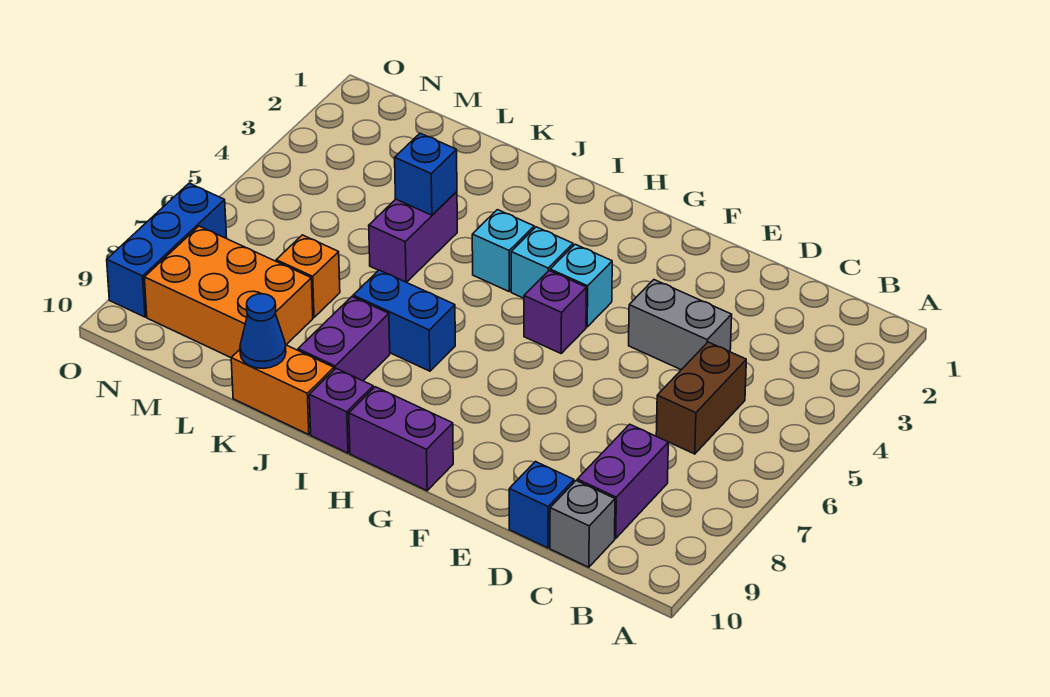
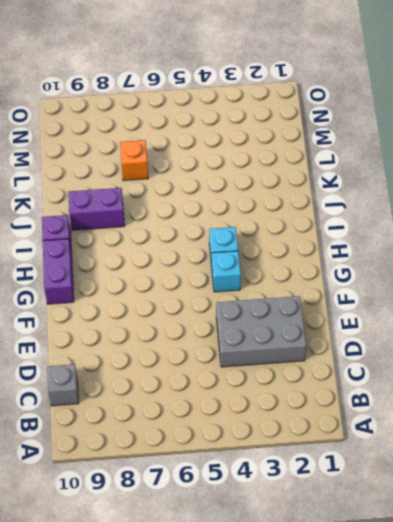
grey 2x3 brick [216,296,306,367] -> grey 1x2 brick [629,280,732,370]
none -> brown 1x2 brick [656,342,746,454]
none -> purple 1x2 brick [577,424,668,538]
none -> blue 1x1 brick [509,462,574,548]

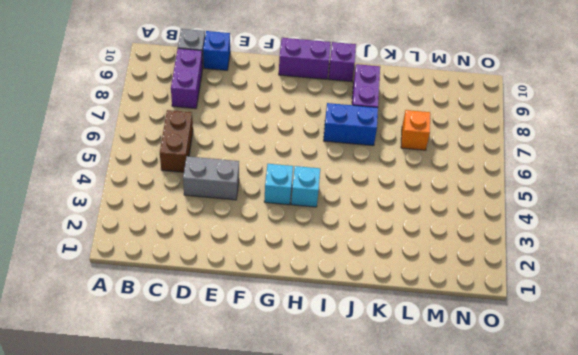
none -> purple 1x1 brick [524,271,586,353]
none -> cyan 1x1 brick [472,210,534,291]
none -> orange 1x2 brick [231,345,334,435]

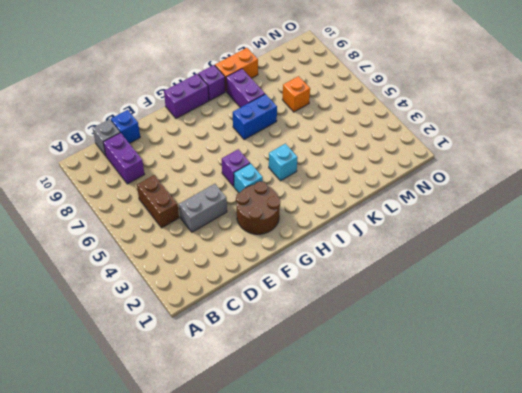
brown 2x2 round brick [236,181,280,234] -> none
none -> cyan 1x1 brick [511,227,573,298]
none -> purple 1x2 brick [369,192,457,283]
none -> orange 2x3 brick [144,226,313,357]

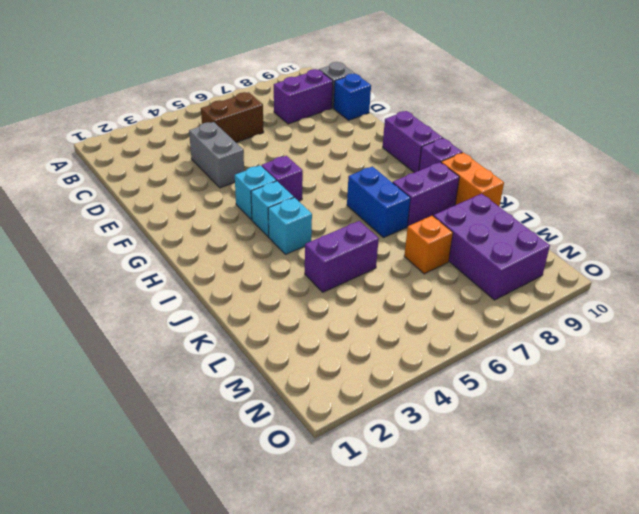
purple 2x3 brick [433,194,550,300] -> orange 2x3 brick [144,226,313,357]
none -> blue 1x3 brick [107,183,227,317]
none -> blue 1x1 brick [395,133,457,215]
none -> blue 1x1 cone [240,294,286,368]

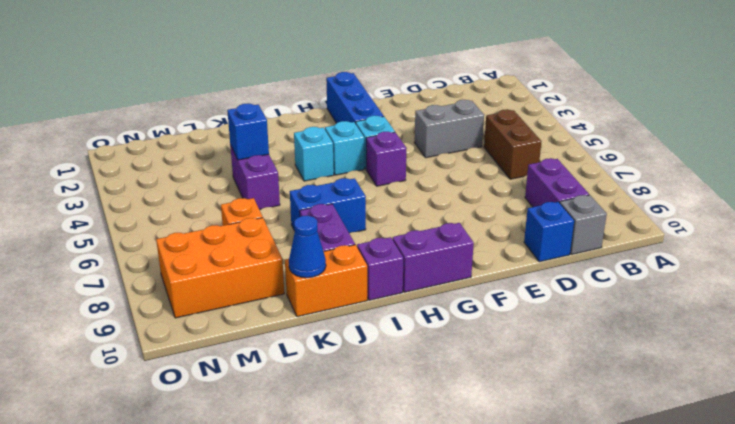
blue 1x3 brick [326,72,384,124] -> blue 1x3 brick moved to [107,183,227,317]

